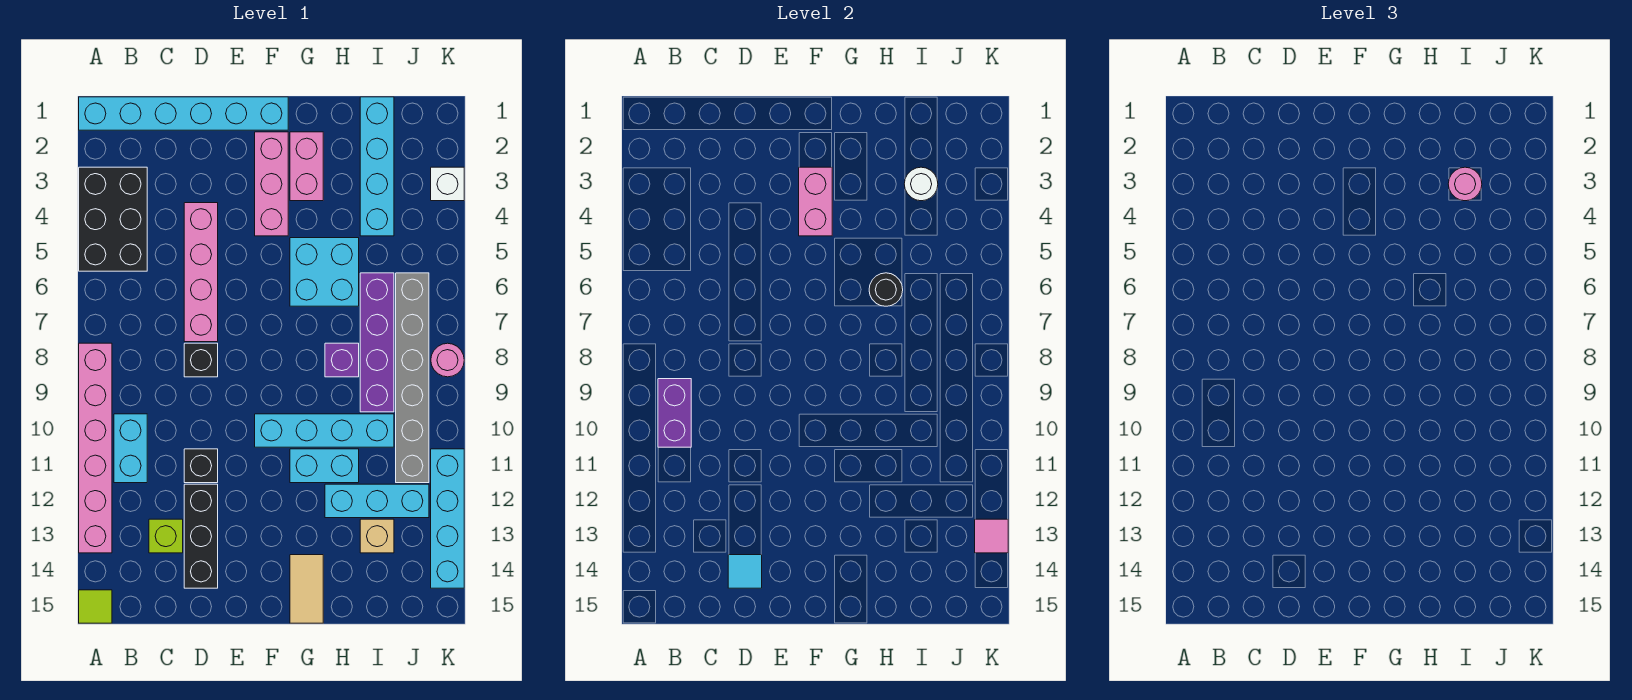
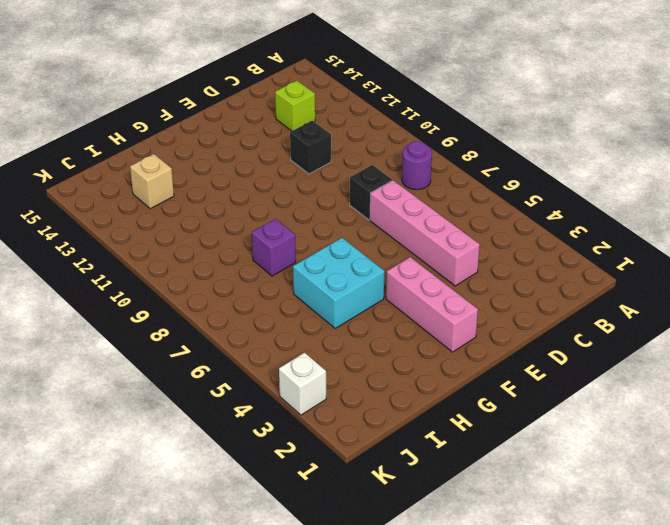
purple 1x1 round brick [402,141,432,190] -> none
none -> cyan 1x6 brick [79,97,288,130]
none -> black 2x3 brick [79,167,147,271]
none -> pink 1x6 brick [79,343,112,553]
none -> lime 1x1 tile [79,590,112,623]

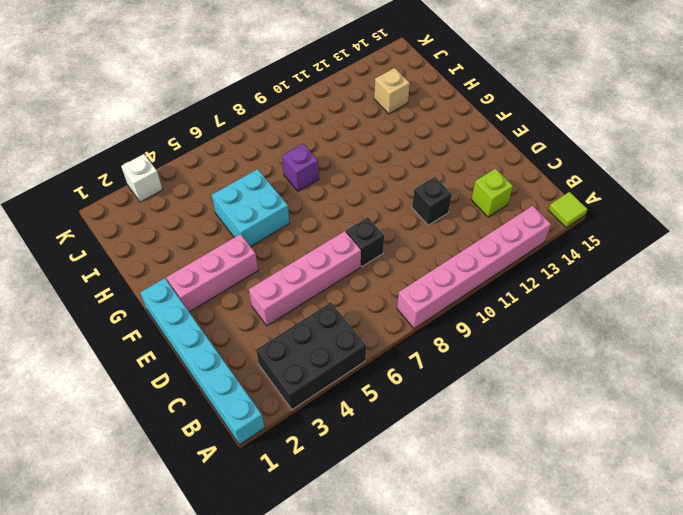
none -> cyan 1x2 brick [114,414,147,483]
none -> black 1x3 brick [184,484,218,588]
none -> cyan 1x4 brick [255,414,394,447]
none -> pink 1x2 brick [290,132,323,201]

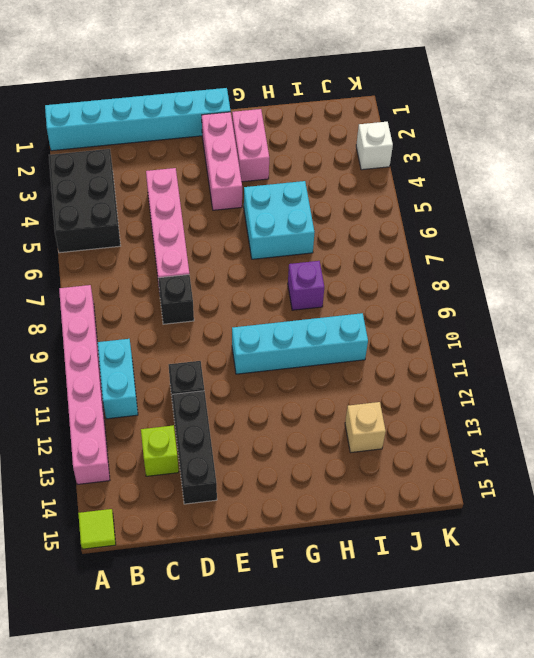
none -> cyan 1x2 brick [290,449,359,483]
none -> tan 1x2 tile [290,555,323,623]
none -> cyan 1x3 brick [325,484,429,518]
none -> cyan 1x4 brick [360,97,394,236]

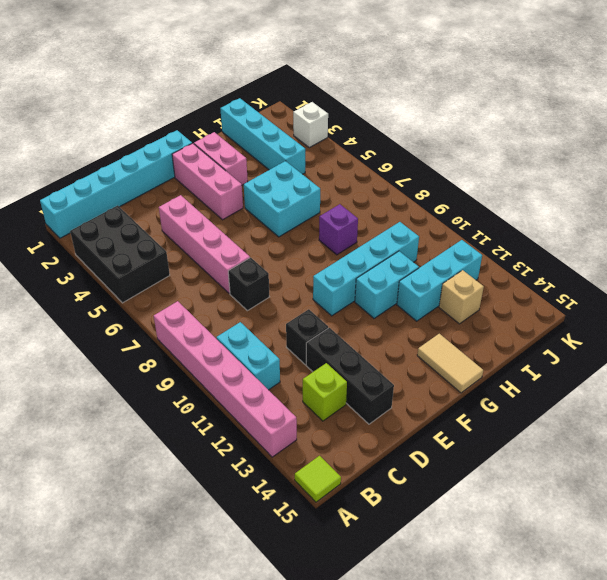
none -> purple 1x4 brick [360,273,394,412]
none -> grey 1x6 brick [396,273,429,483]
none -> pink 1x1 round brick [431,343,464,377]
none -> cyan 1x4 brick [431,449,464,588]

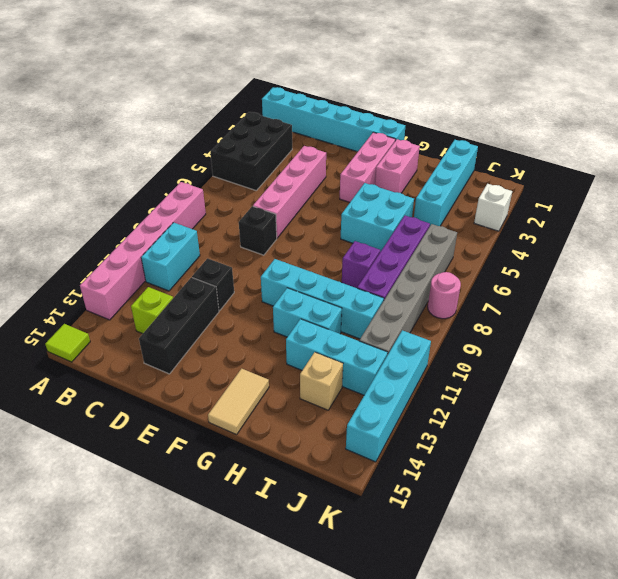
none -> purple 1x2 brick [658,379,691,447]
none -> cyan 1x1 tile [728,555,762,588]
none -> pink 1x2 brick [799,167,832,236]
none -> black 1x1 round brick [869,273,903,306]

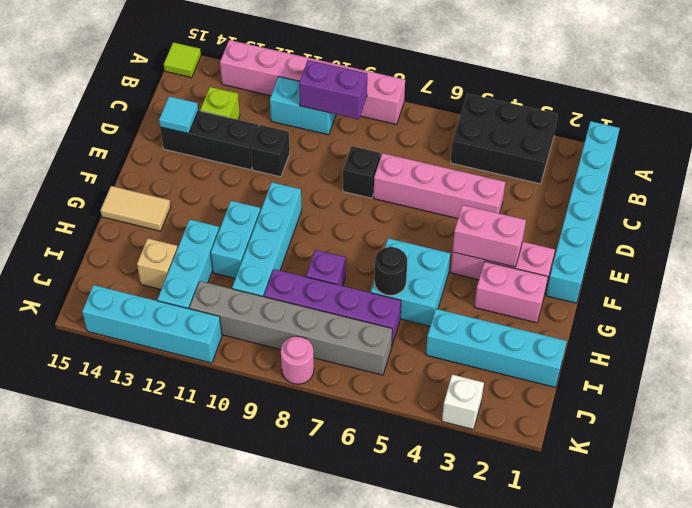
none -> white 1x1 round brick [904,167,938,201]
none -> pink 1x1 tile [975,519,1008,553]
none -> pink 1x1 round brick [1448,167,1482,201]

